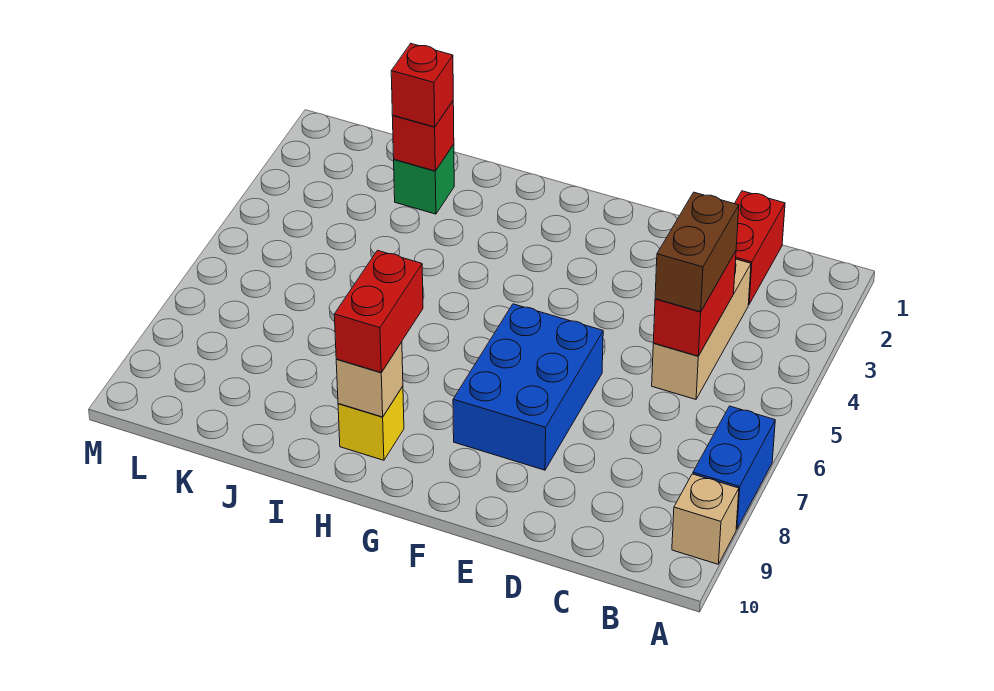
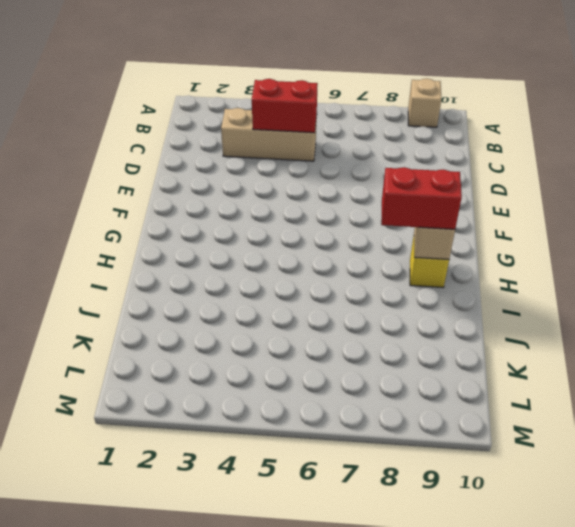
none -> blue 1x2 brick [693,406,775,529]
none -> red 1x2 brick [734,191,785,305]
none -> blue 2x3 brick [453,304,603,470]

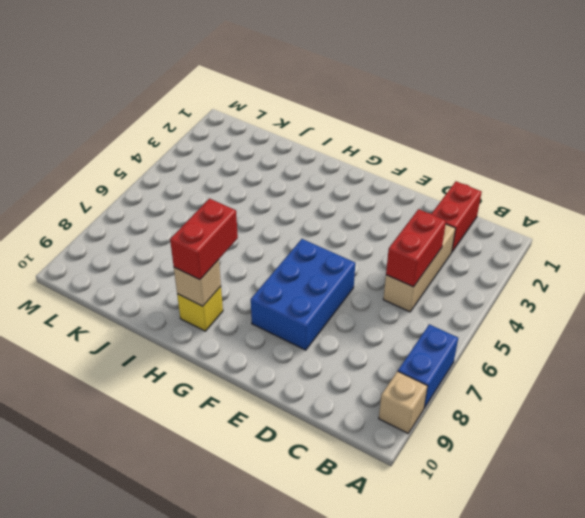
none -> green 1x1 brick [394,144,454,214]
none -> red 1x1 brick [392,101,454,171]
none -> brown 1x2 brick [655,192,739,312]

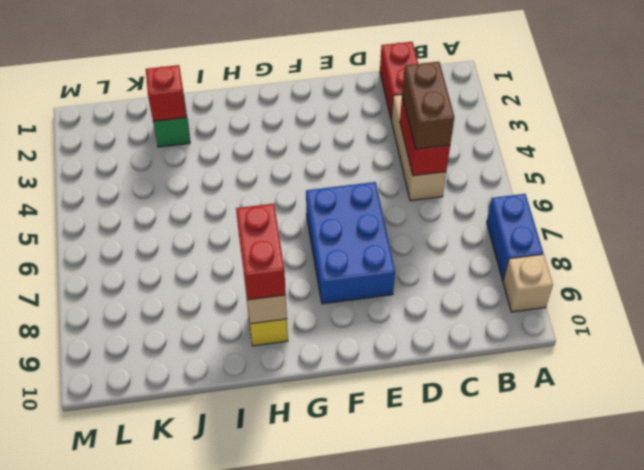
none -> red 1x1 brick [391,44,453,127]

